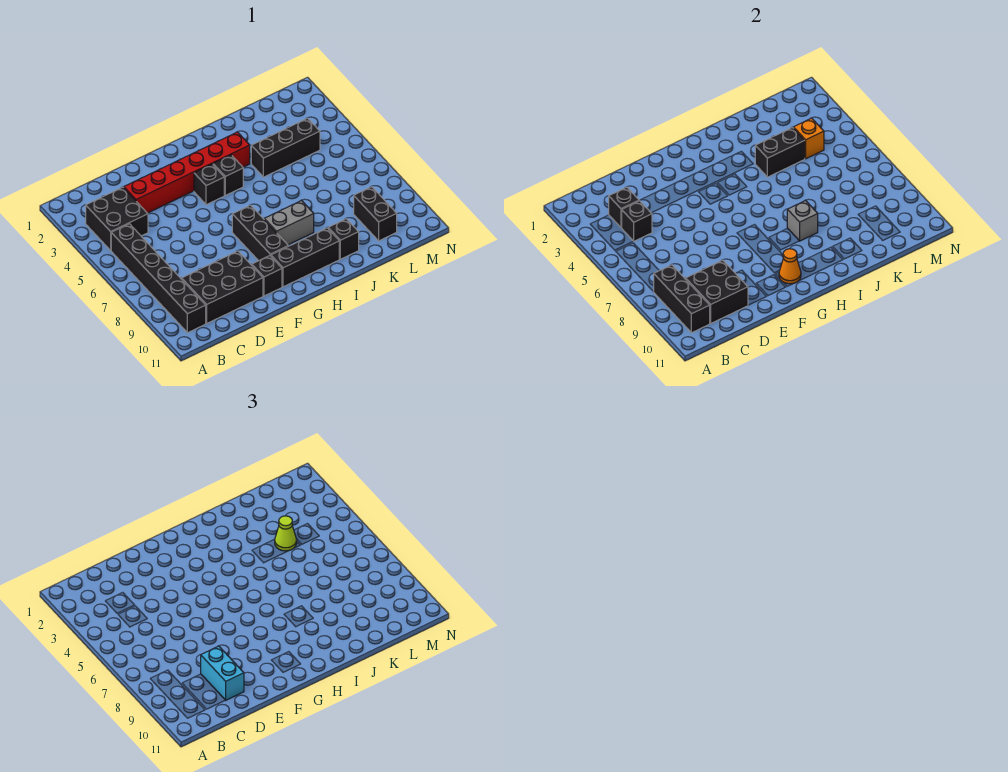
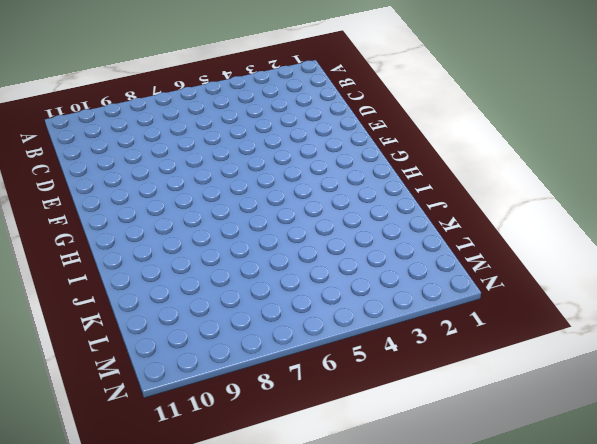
none -> black 2x2 brick [86,187,148,250]
none -> black 1x6 brick [111,224,206,333]
none -> black 2x3 brick [182,251,263,323]

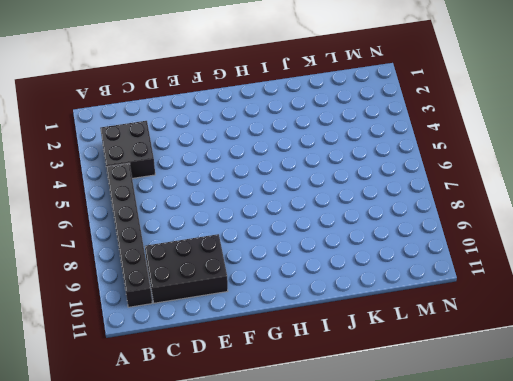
none -> red 1x6 brick [124,132,250,213]
none -> black 1x1 brick [252,256,282,296]
none -> black 1x1 brick [194,164,224,205]

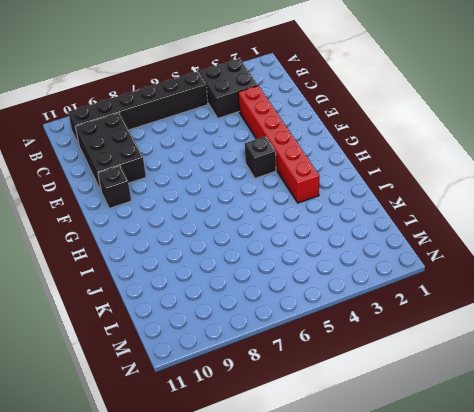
none -> black 1x3 brick [232,205,288,261]
none -> black 1x3 brick [271,228,339,287]
none -> black 1x1 brick [213,155,243,195]

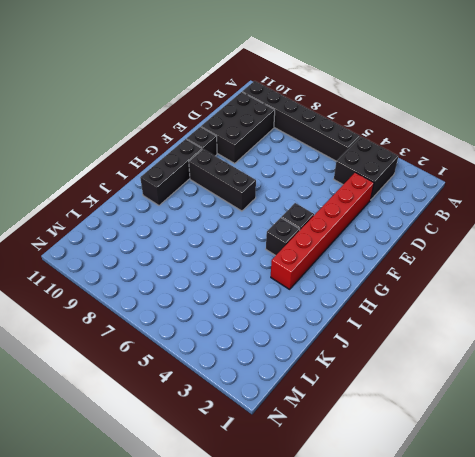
none -> grey 1x2 brick [264,200,314,245]
none -> black 1x3 brick [251,118,320,177]
none -> black 1x1 brick [328,219,359,259]

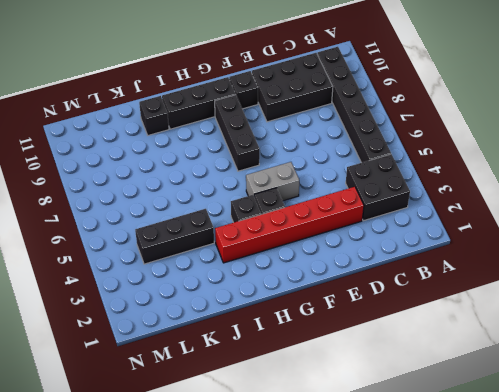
grey 1x2 brick [246,162,299,201] -> grey 1x2 brick moved to [264,200,314,245]
none -> black 1x2 brick [354,187,397,241]
none -> black 1x3 brick [654,265,710,333]
none -> black 1x1 brick [609,187,639,227]

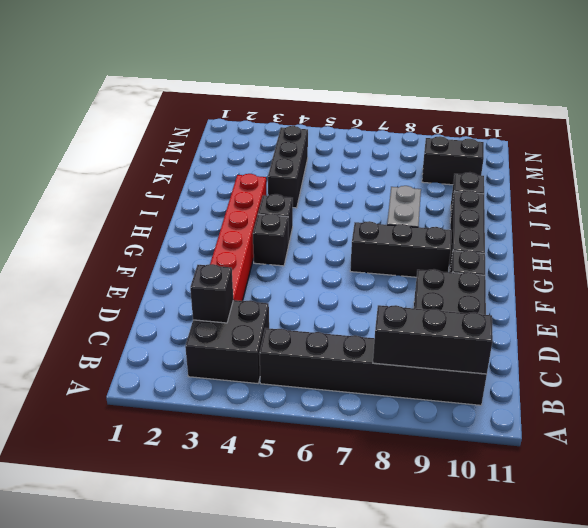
none -> black 1x1 brick [622,201,652,241]
none -> black 2x2 brick [686,260,748,323]
none -> orange 1x1 cone [779,249,801,284]

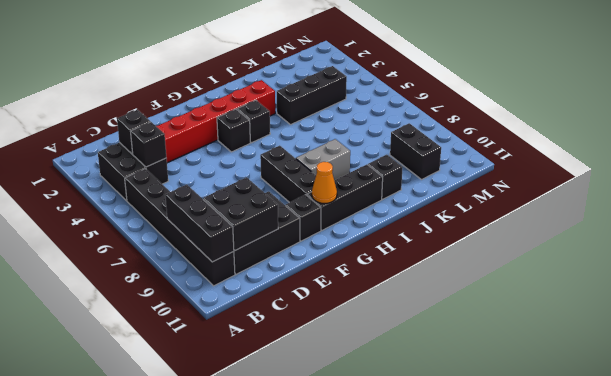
none -> grey 1x1 brick [787,200,818,241]
none -> black 1x2 brick [755,128,805,177]
none -> orange 1x1 brick [794,118,824,159]

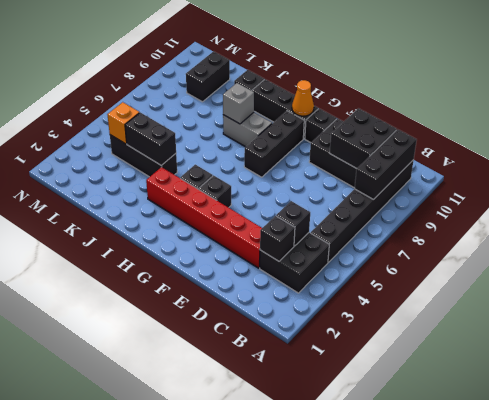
none -> cyan 1x2 brick [201,646,244,700]
none -> lime 1x1 cone [275,516,297,551]

